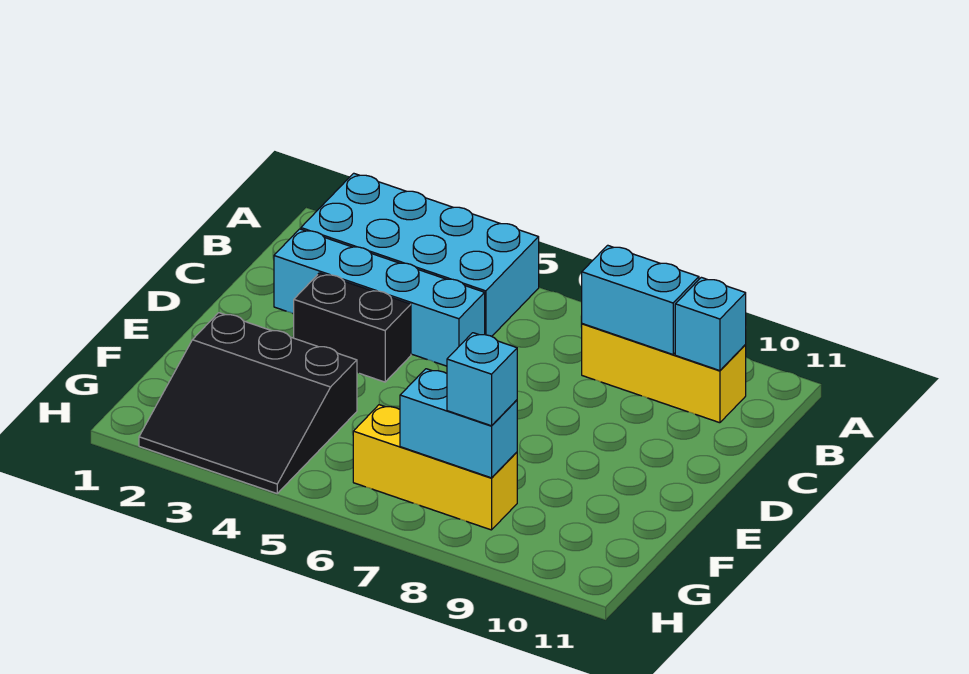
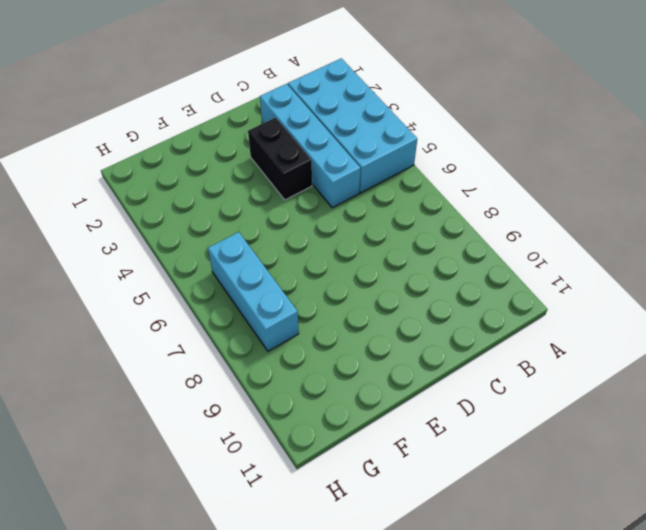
cyan 1x3 brick [208,232,299,351] -> yellow 1x3 brick [353,405,517,530]
none -> yellow 1x3 brick [582,324,746,423]
none -> black 3x3 slope [139,313,357,493]

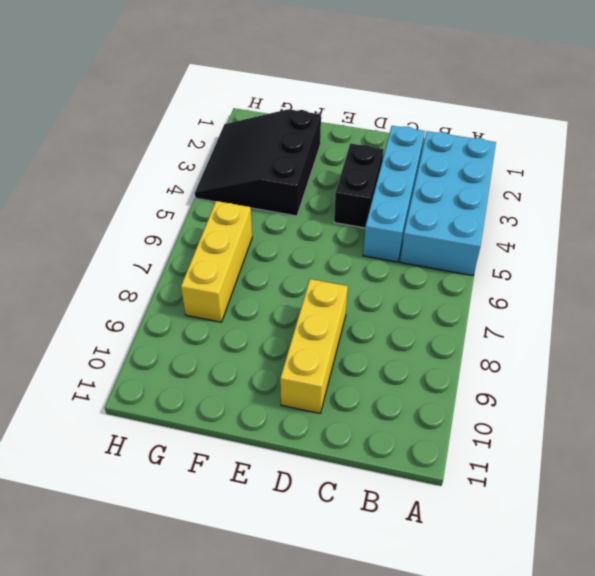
yellow 1x3 brick [280,279,348,413] -> yellow 1x3 brick moved to [582,324,746,423]
none -> cyan 1x2 brick [582,245,699,354]
none -> cyan 1x1 brick [675,277,746,371]

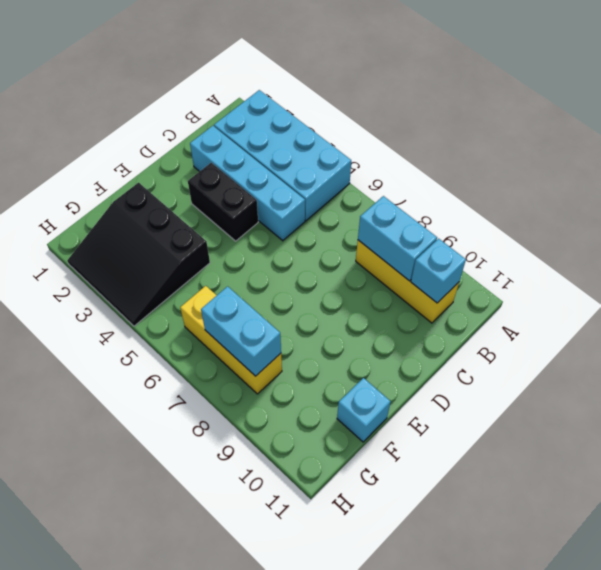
cyan 1x1 brick [337,378,391,442] -> cyan 1x1 brick moved to [447,333,517,426]

